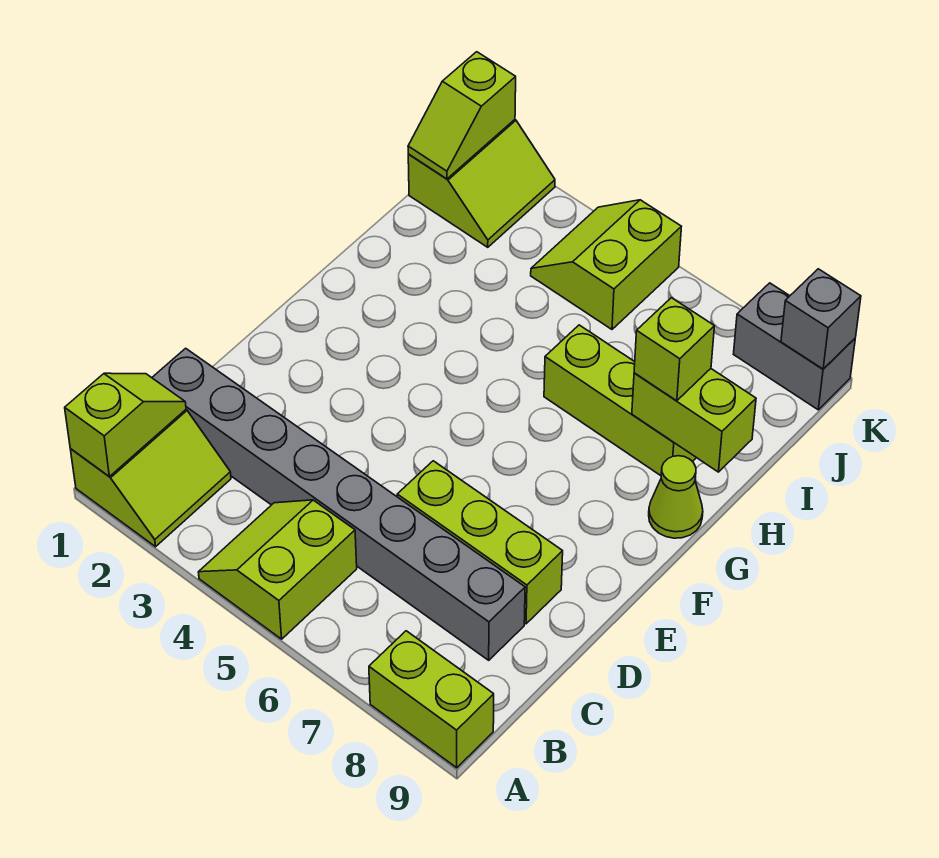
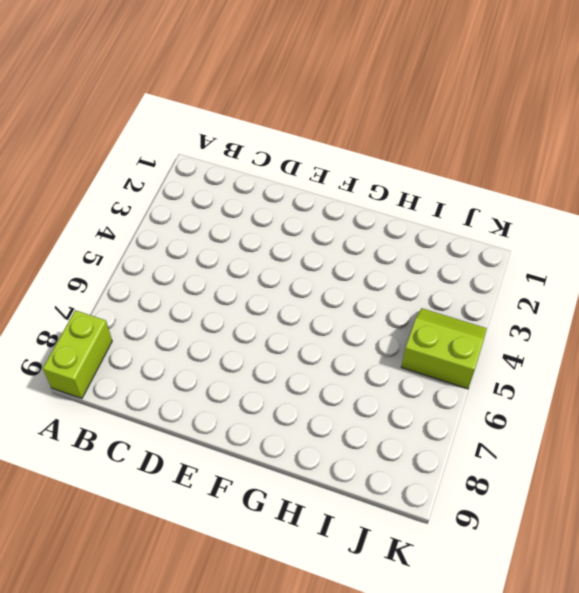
none -> lime 2x2 slope [70,410,231,547]
none -> lime 2x2 slope [199,500,357,639]
none -> grey 1x8 brick [152,348,525,660]

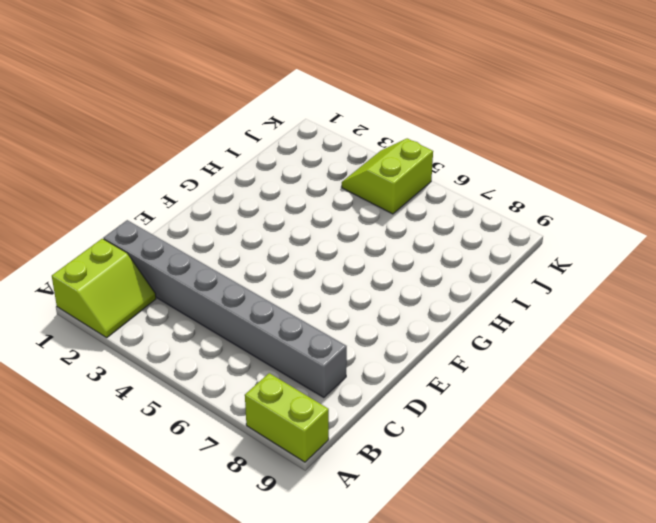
none -> lime 2x2 slope [199,500,357,639]
none -> lime 1x3 brick [397,461,563,624]
none -> lime 1x1 cone [649,456,703,538]

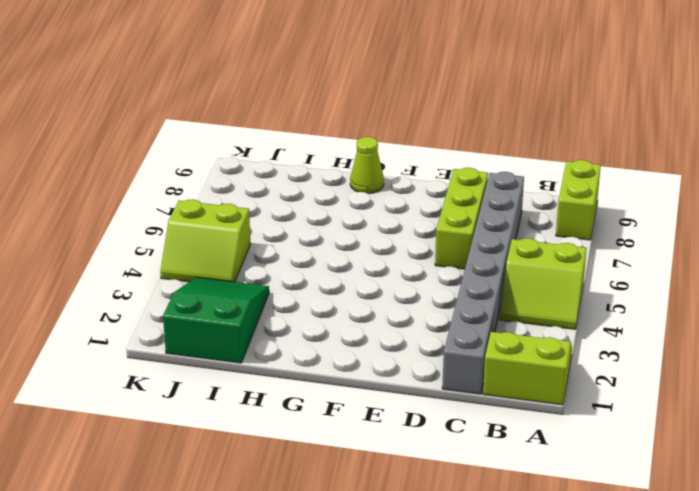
green 2x3 slope [163,277,269,363] -> lime 2x2 slope [408,120,555,247]
none -> lime 1x3 brick [544,325,696,476]
none -> grey 1x2 brick [734,283,855,410]
none -> lime 1x2 slope [65,373,186,476]

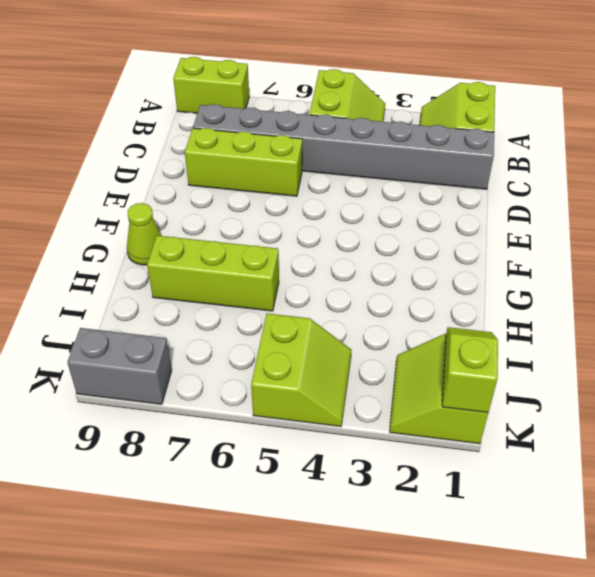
none -> lime 1x2 slope [65,373,186,476]
none -> lime 1x2 brick [632,369,756,472]
none -> grey 1x1 brick [781,269,861,369]

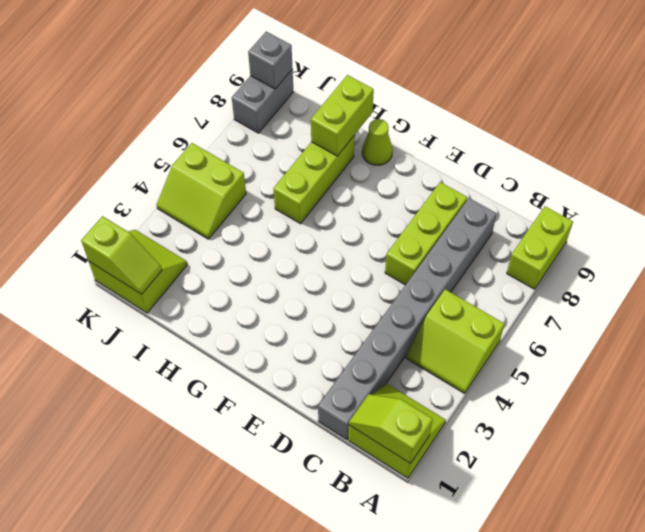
none -> lime 1x1 brick [634,298,714,401]

